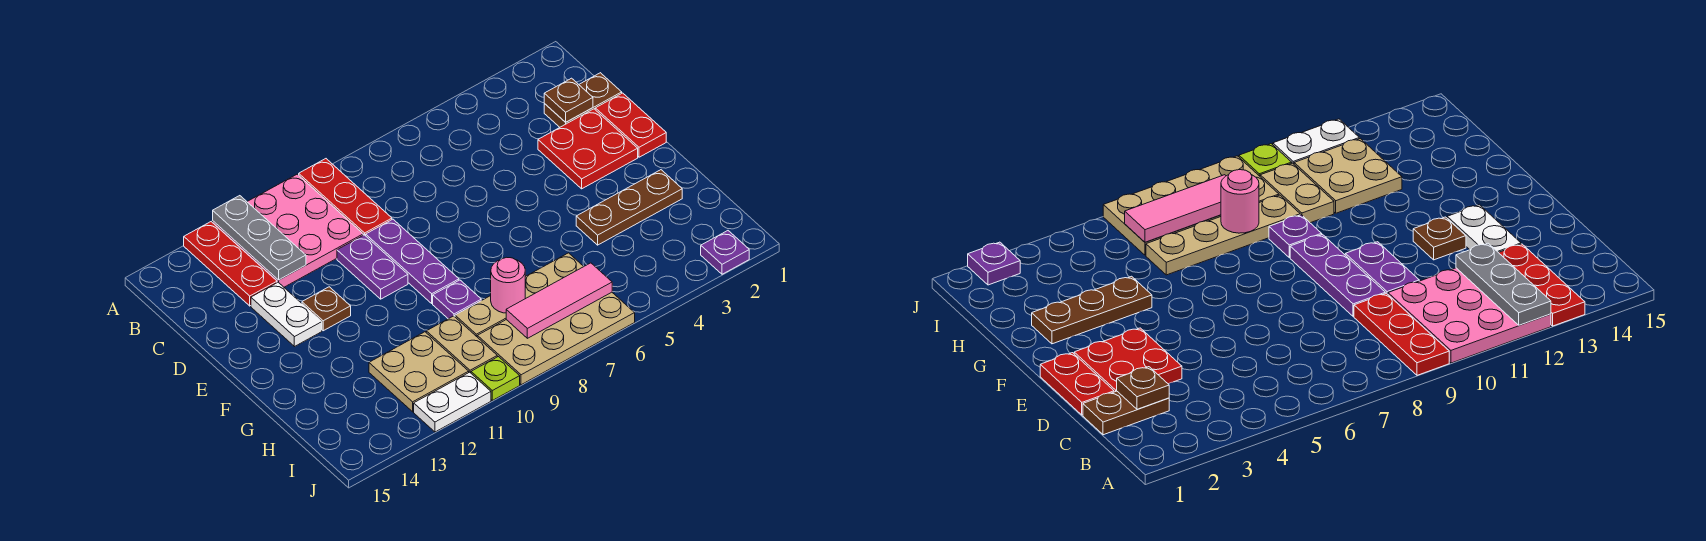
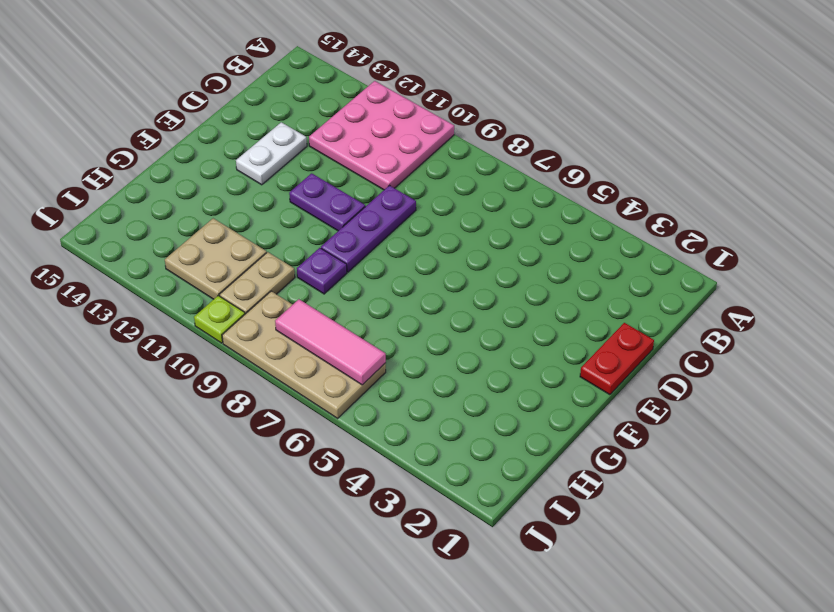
purple 1x2 plate [289,173,365,231] -> purple 1x2 plate turned to [337,235,408,299]
none -> red 1x3 plate [299,159,392,236]
none -> red 1x3 plate [184,222,277,306]
none -> brown 1x2 plate [544,73,622,127]

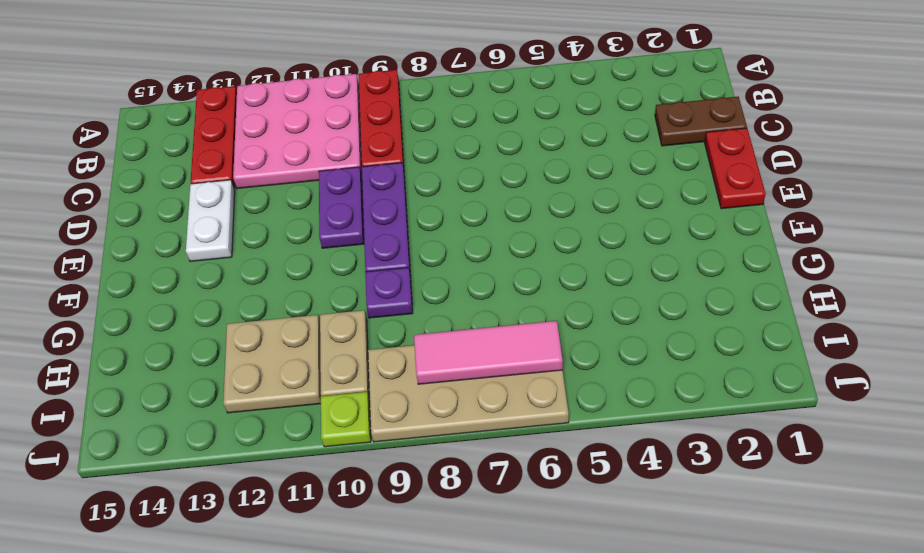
none -> red 2x2 plate [538,109,638,189]
none -> brown 1x1 plate [302,287,351,331]
none -> brown 1x3 plate [576,170,682,245]

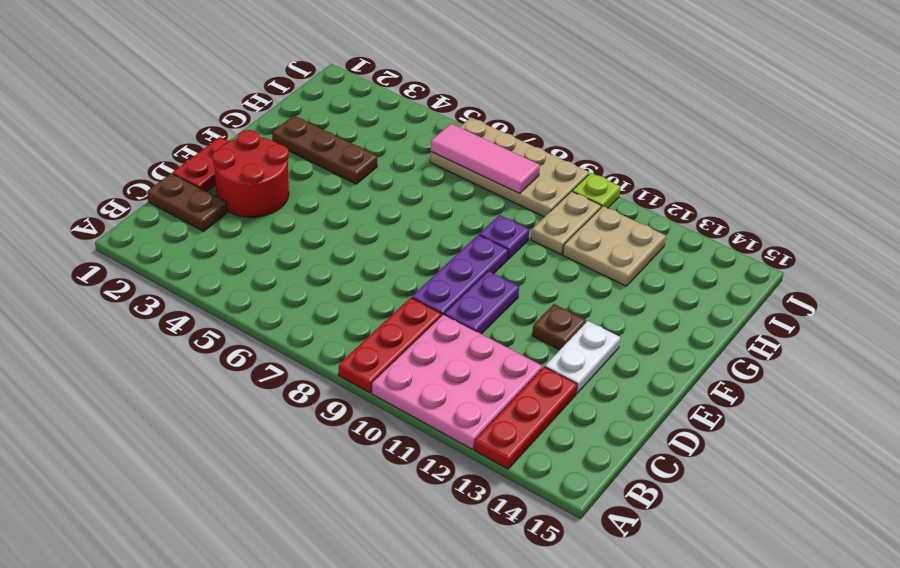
red 2x2 round brick [213,130,289,217] -> red 2x2 plate [538,109,638,189]
none -> tan 1x4 plate [455,253,584,337]
none -> purple 1x1 plate [701,231,749,274]
none -> white 1x2 plate [414,372,491,432]

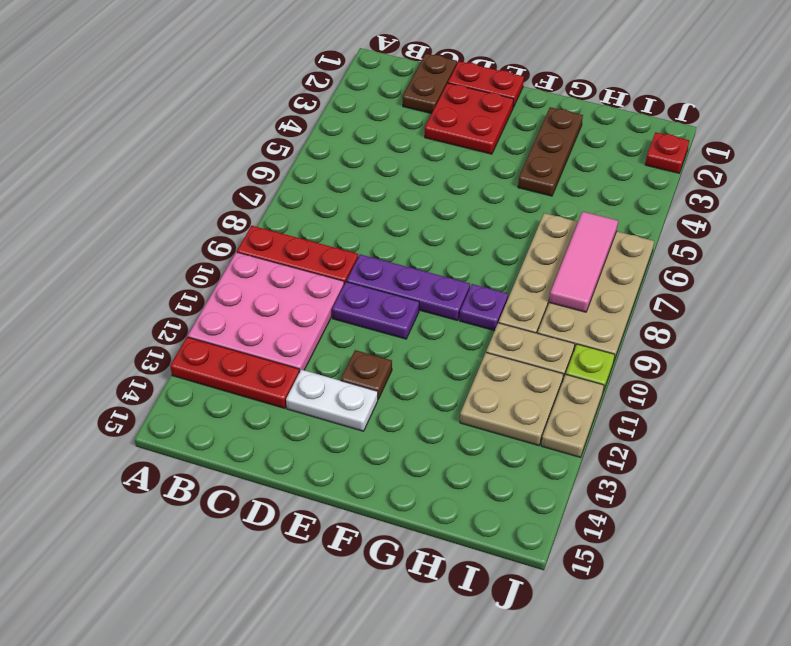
red 1x1 plate [645,132,689,173] -> purple 1x1 plate [701,231,749,274]
tan 1x2 plate [541,375,604,457] -> white 1x2 plate [414,372,491,432]
none -> grey 1x3 plate [213,196,306,280]
none -> brown 1x1 plate [544,78,593,122]
none -> pink 1x1 round brick [491,257,525,313]

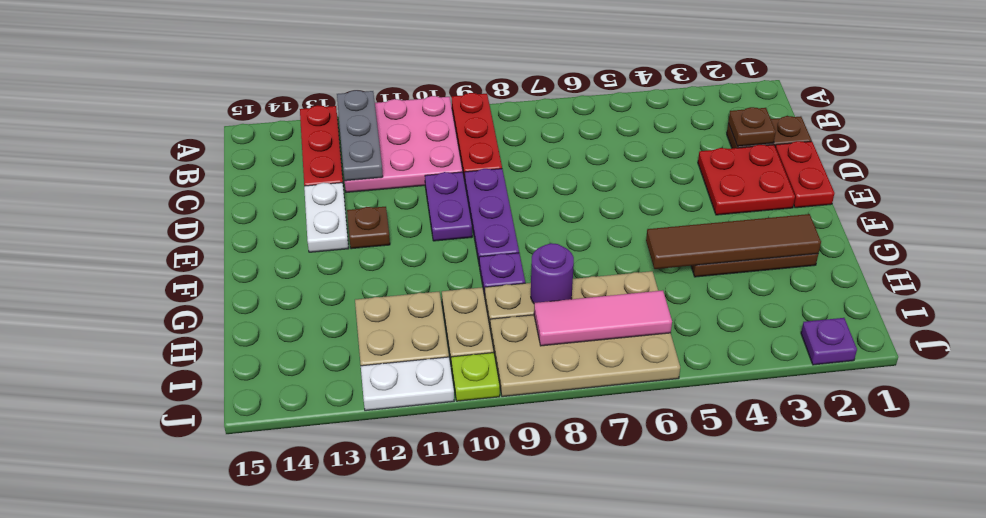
brown 1x4 tile [646,214,821,269] -> none
purple 1x1 round brick [531,243,574,303] -> pink 1x1 round brick [491,257,525,313]

